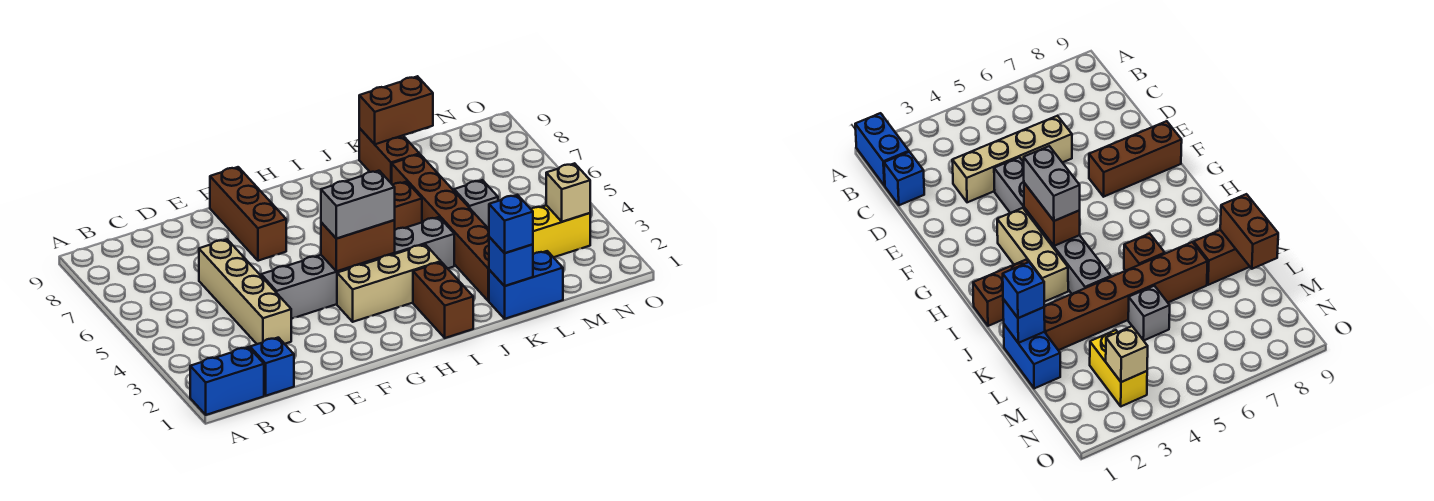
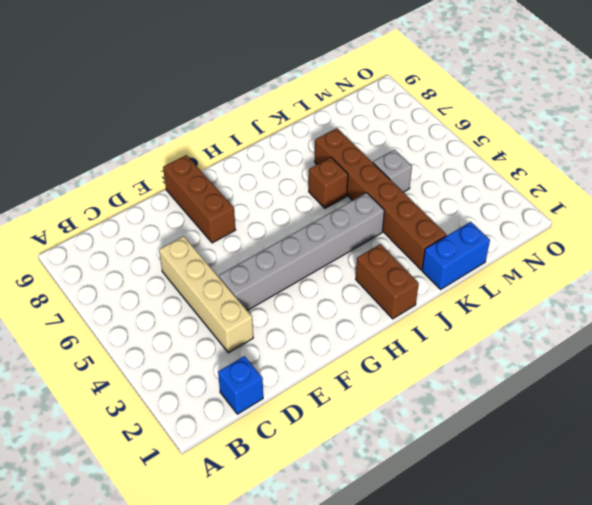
none -> blue 1x2 brick [190,347,264,415]
none -> tan 1x3 brick [337,244,441,322]
none -> brown 1x2 brick [359,128,419,184]

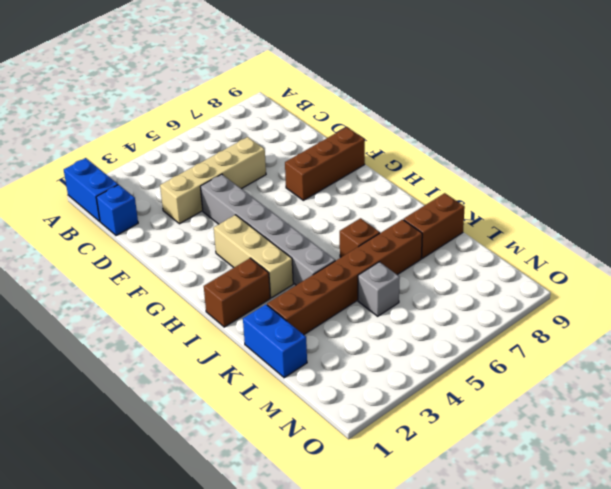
none -> yellow 1x2 brick [531,205,590,257]
none -> brown 1x2 brick [321,220,395,271]
none -> blue 1x1 brick [489,237,533,286]

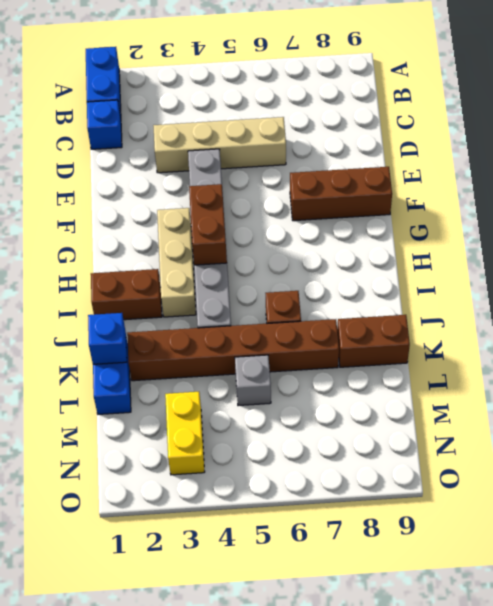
none -> brown 1x2 brick [359,76,433,144]
none -> tan 1x1 brick [546,163,590,222]
none -> grey 1x2 brick [321,171,395,239]

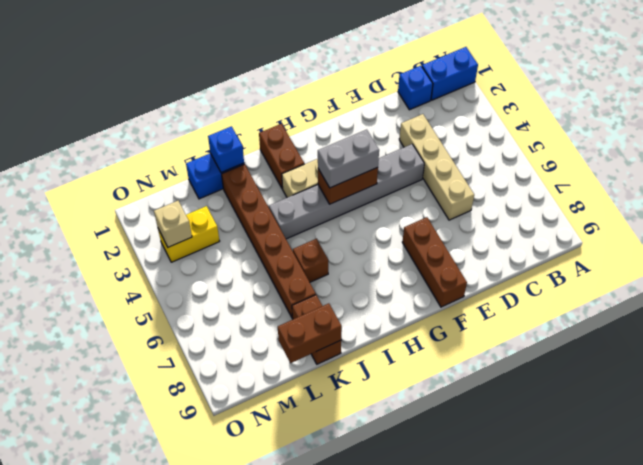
none -> grey 1x1 brick [454,180,498,229]
none -> blue 1x1 brick [489,195,533,253]

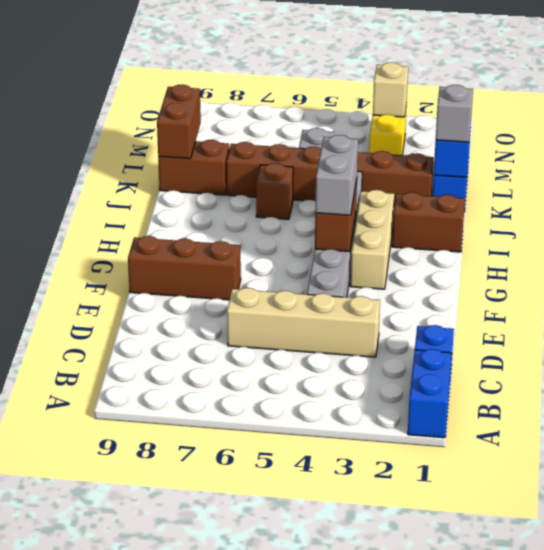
grey 1x1 brick [436,85,473,142] -> blue 1x1 brick [489,195,533,253]

